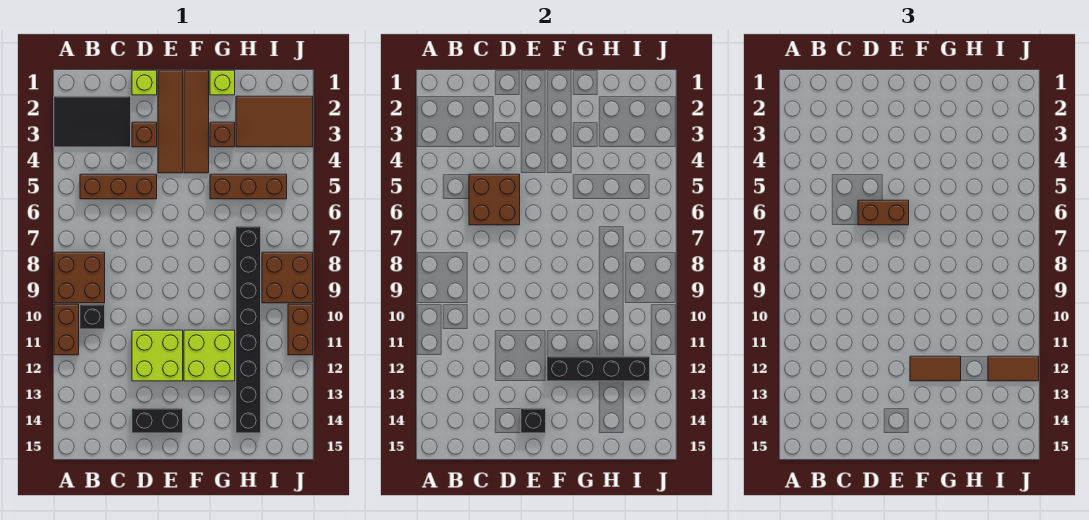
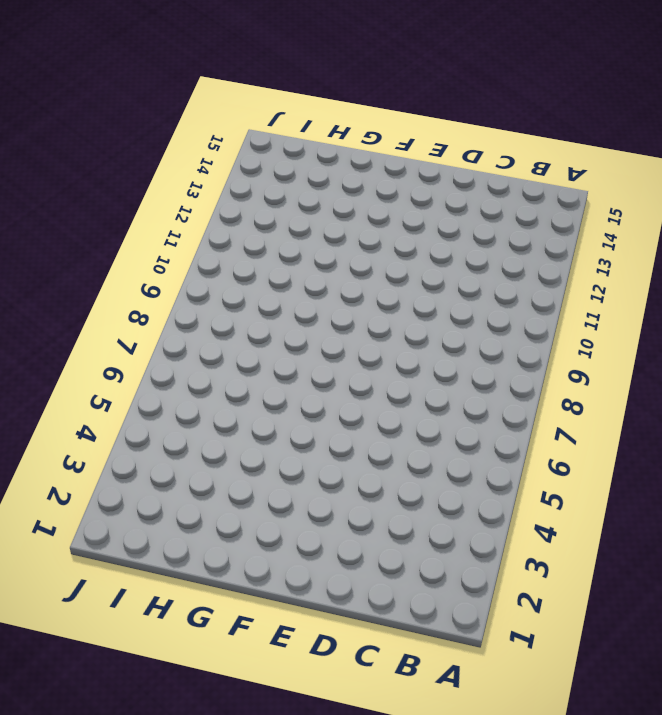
none -> black 2x3 tile [54,96,131,147]
none -> brown 2x2 brick [54,252,105,303]
none -> brown 1x2 brick [54,304,79,355]

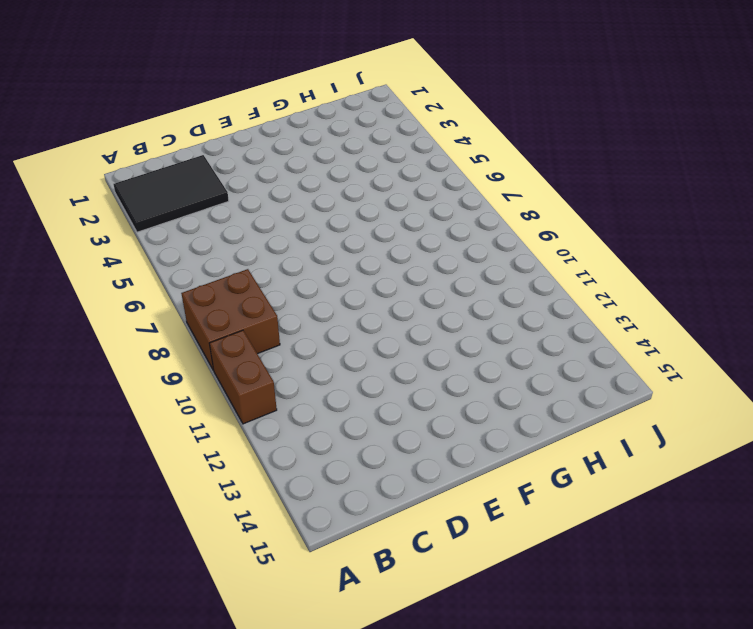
none -> brown 1x3 brick [80,174,157,199]
none -> black 1x1 brick [80,304,105,329]
none -> lime 1x1 brick [132,70,157,95]

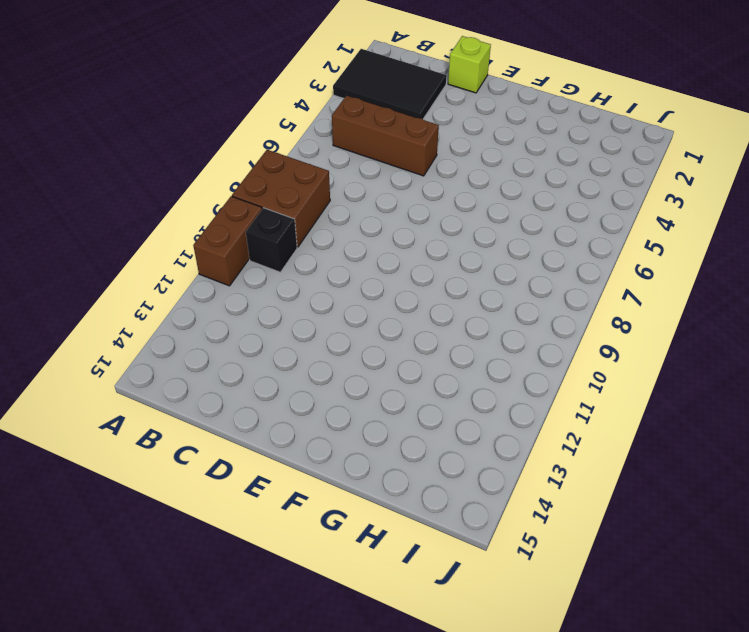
none -> brown 1x1 brick [132,122,157,147]
none -> lime 2x2 brick [132,330,183,381]
none -> black 1x2 brick [132,408,183,433]

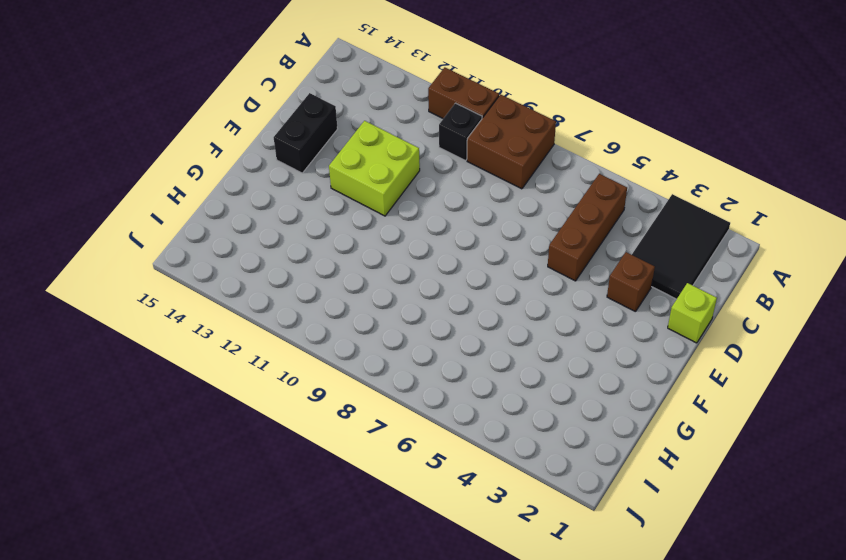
none -> brown 1x4 tile [158,70,183,173]
none -> brown 1x4 tile [184,70,209,173]
none -> lime 2x2 brick [184,330,235,381]

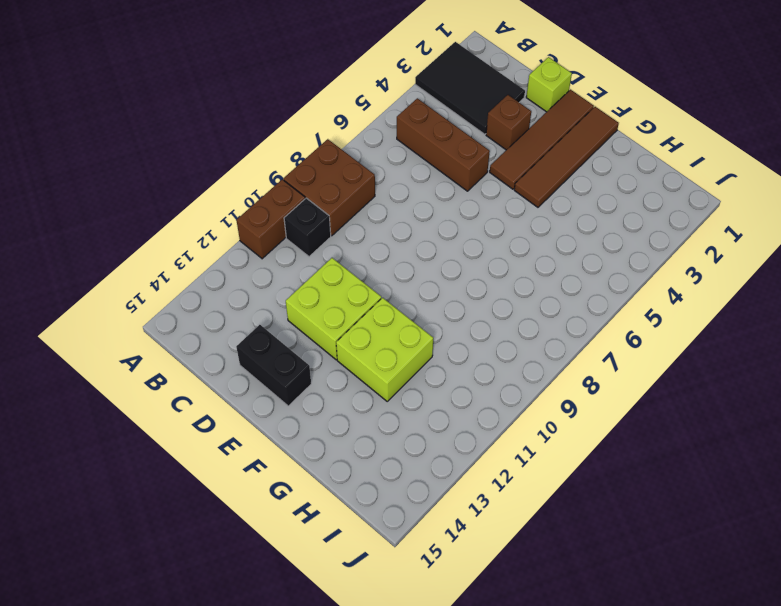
none -> lime 1x1 brick [210,70,235,95]
none -> brown 1x1 brick [210,122,235,147]
none -> brown 1x3 brick [210,174,287,199]

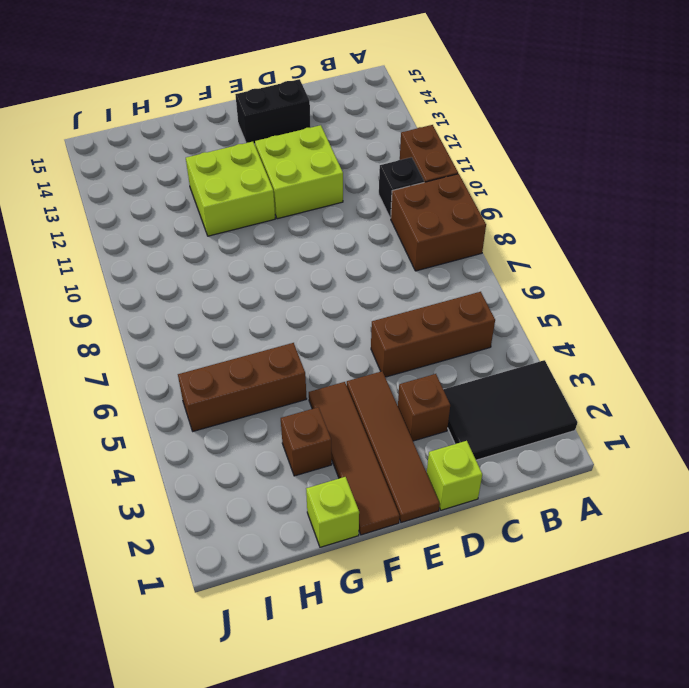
none -> brown 2x3 tile [236,96,313,147]
none -> black 1x8 brick [236,226,261,433]
none -> brown 2x2 brick [262,252,313,303]

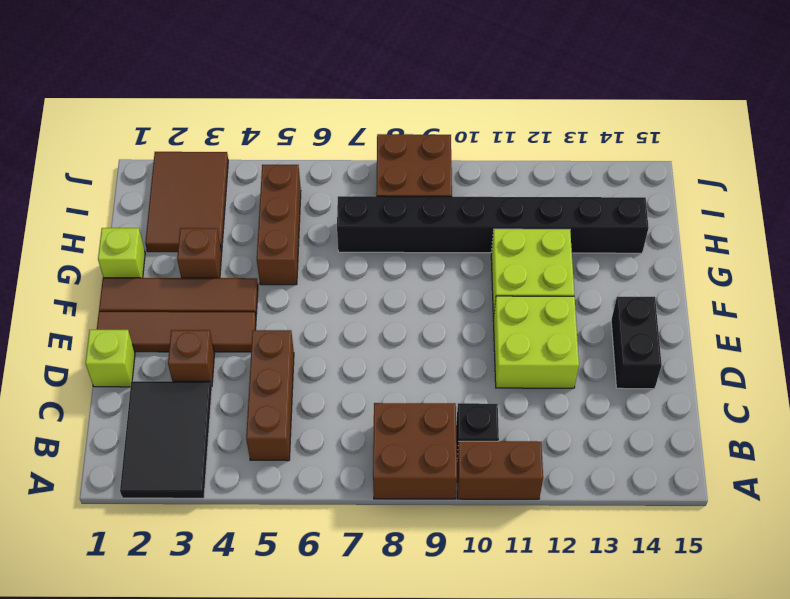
none -> brown 1x2 brick [288,304,313,355]
none -> brown 2x2 brick [469,174,520,225]
none -> black 1x1 brick [521,408,546,433]

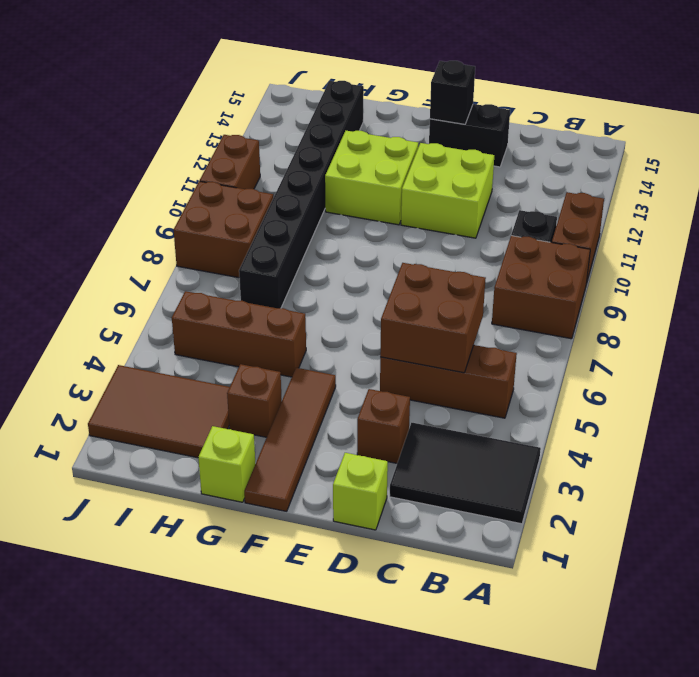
none -> brown 1x4 tile [158,70,183,173]
none -> black 1x4 brick [547,356,650,381]
none -> brown 1x2 brick [858,200,909,225]

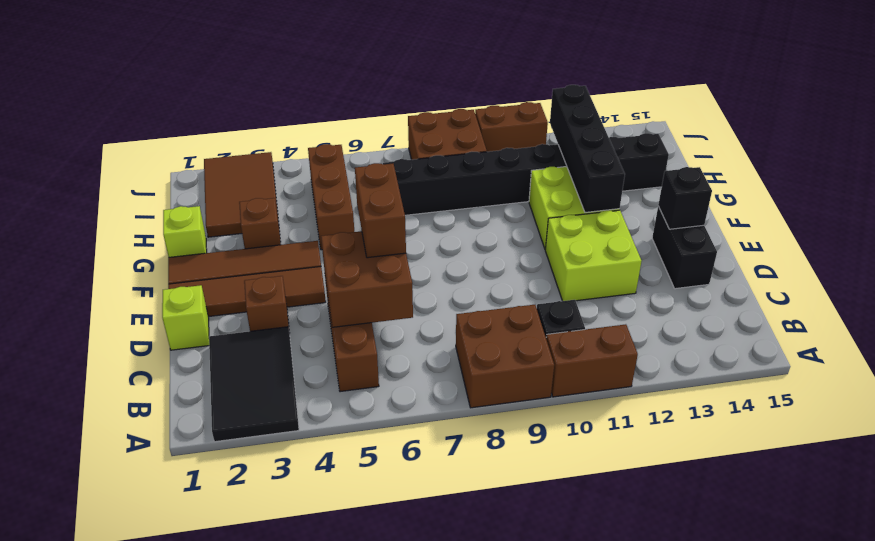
none -> brown 1x2 tile [910,356,961,381]
none -> brown 1x2 tile [988,356,1039,381]

